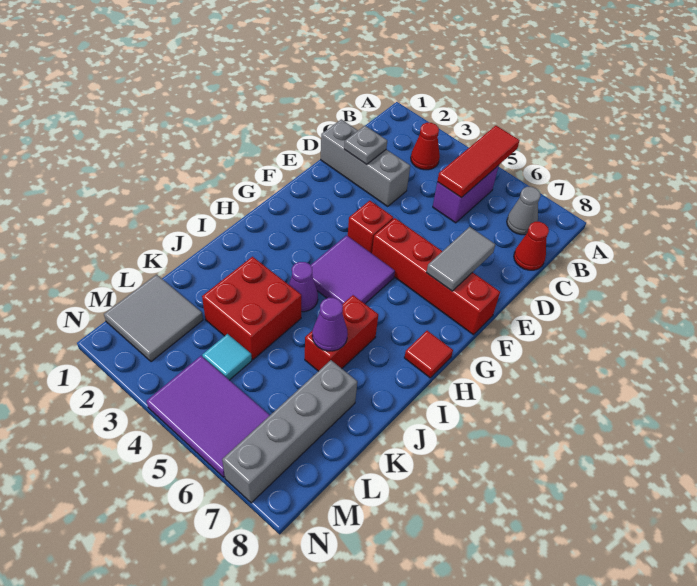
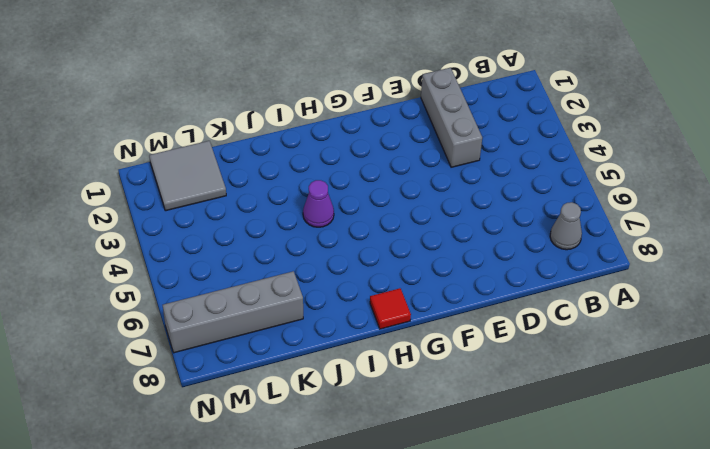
none -> red 1x1 cone [411,123,440,170]
none -> purple 1x2 brick [433,165,499,223]
none -> red 1x1 cone [514,222,549,270]

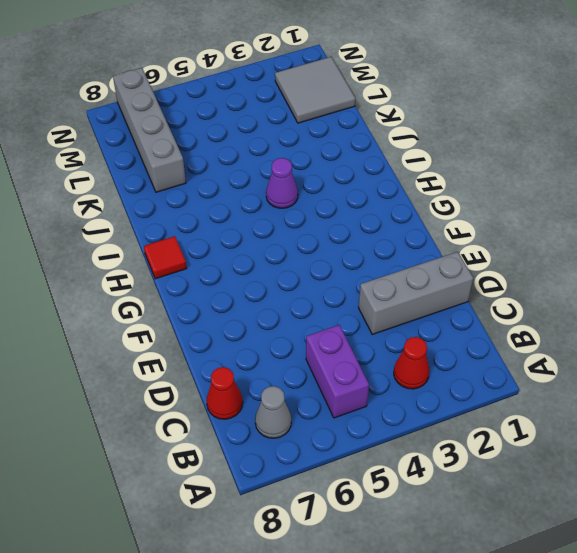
none -> red 1x1 brick [348,201,393,253]
none -> red 1x4 brick [372,218,500,335]
none -> purple 2x2 tile [311,235,395,304]

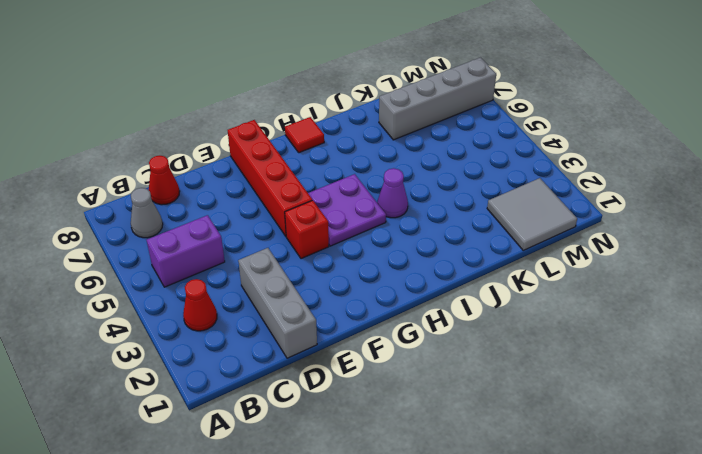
purple 2x2 plate [308,174,386,246] -> purple 2x2 tile [311,235,395,304]
none -> red 1x2 brick [305,295,378,371]
none -> red 2x2 brick [202,257,301,360]
none -> cyan 1x1 tile [202,334,252,380]

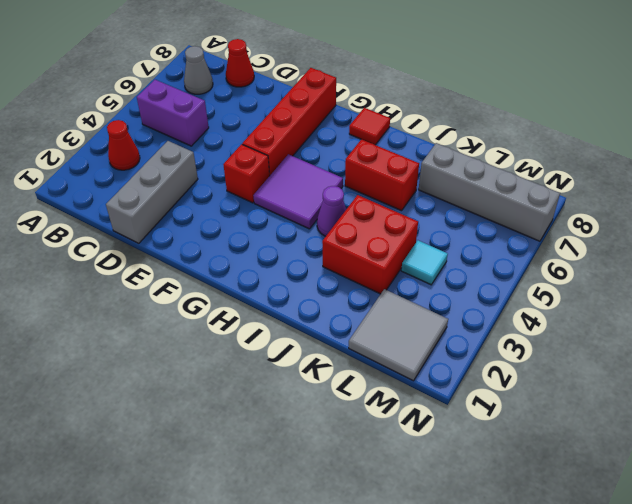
none -> purple 2x3 tile [146,356,270,477]
none -> red 1x3 tile [437,126,520,197]
none -> grey 1x1 plate [344,126,387,164]

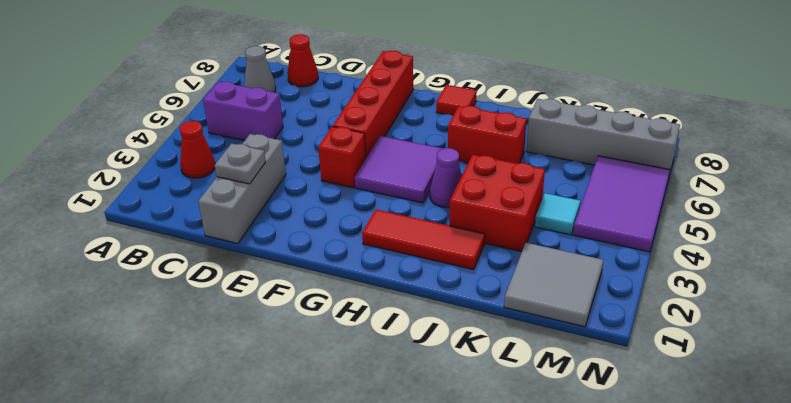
red 1x3 tile [362,209,485,270] -> red 1x3 tile moved to [437,126,520,197]
none -> grey 1x2 tile [426,227,495,291]
none -> purple 1x1 cone [312,298,348,351]

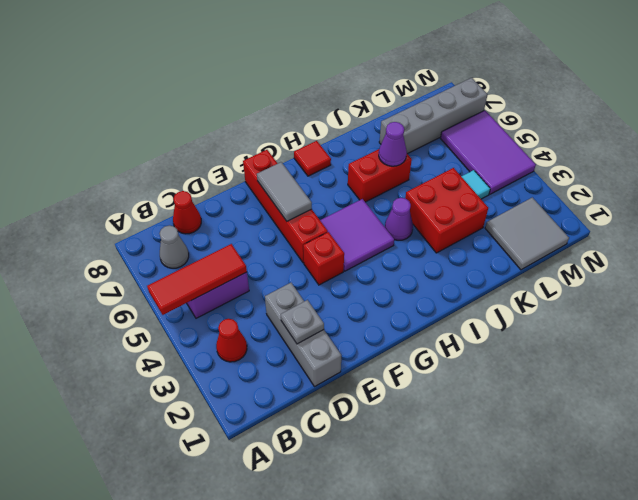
grey 1x2 tile [257,162,312,221] -> grey 1x2 tile turned to [426,227,495,291]

